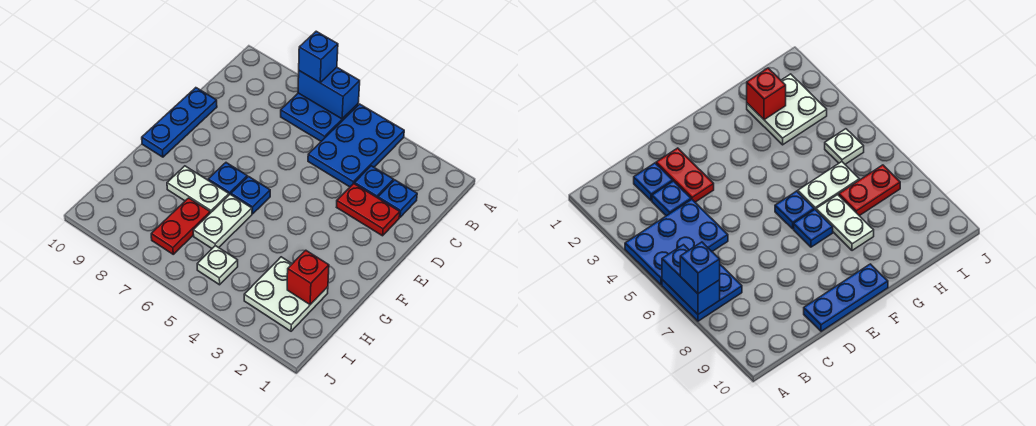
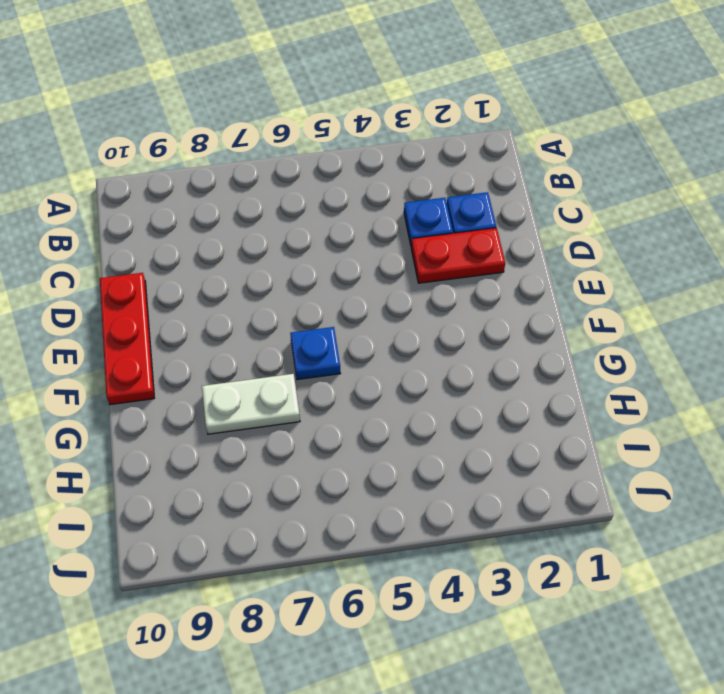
red 1x3 plate [100,273,154,405] -> blue 1x3 plate [142,88,217,157]
none -> blue 2x3 plate [308,104,404,187]
none -> blue 2x2 plate [281,93,358,141]
none -> blue 1x1 plate [208,163,247,195]

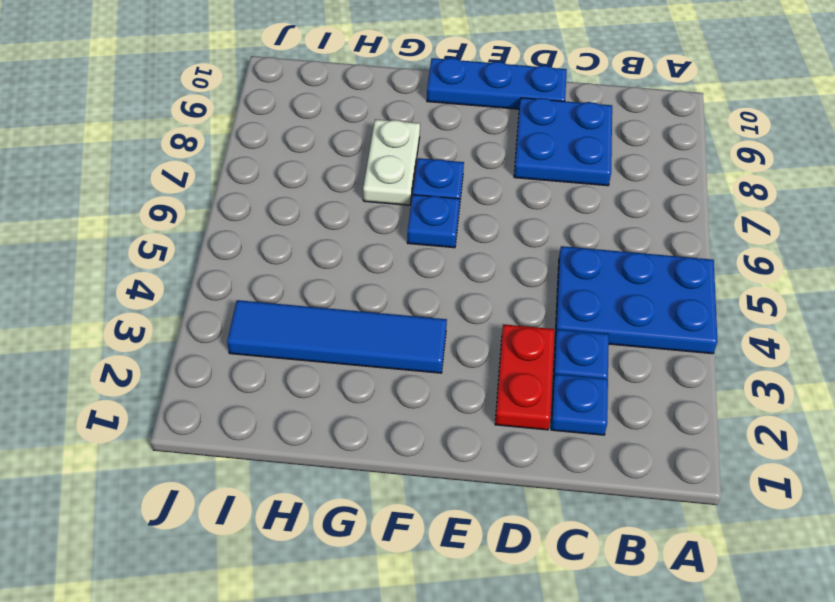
blue 2x2 plate [514,98,612,186] -> blue 2x2 plate moved to [281,93,358,141]
blue 1x4 tile [227,300,447,373] -> white 2x2 plate [244,257,328,331]
none -> white 1x2 plate [193,194,252,248]
none -> red 1x2 plate [151,198,210,254]
none -> white 1x1 plate [197,246,238,285]

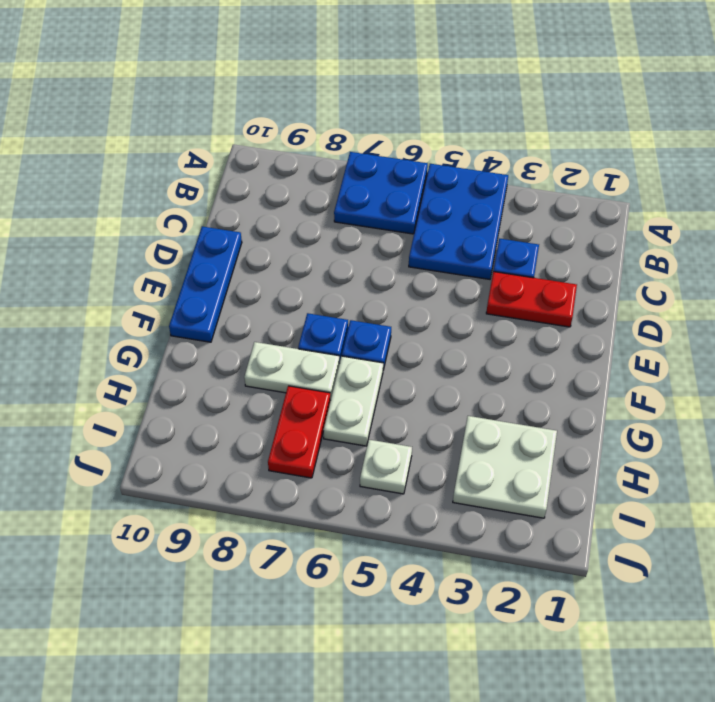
none -> blue 1x1 plate [378,180,417,217]
none -> blue 1x2 brick [298,67,360,119]
none -> red 1x1 brick [287,250,329,305]

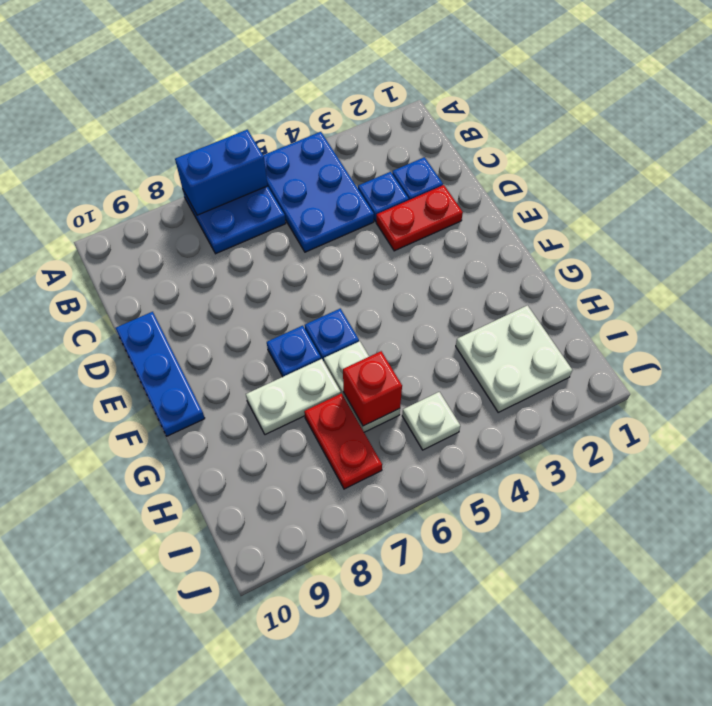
red 1x1 brick [343,351,402,426] -> red 1x1 brick moved to [287,250,329,305]
none -> blue 1x1 brick [299,31,338,83]

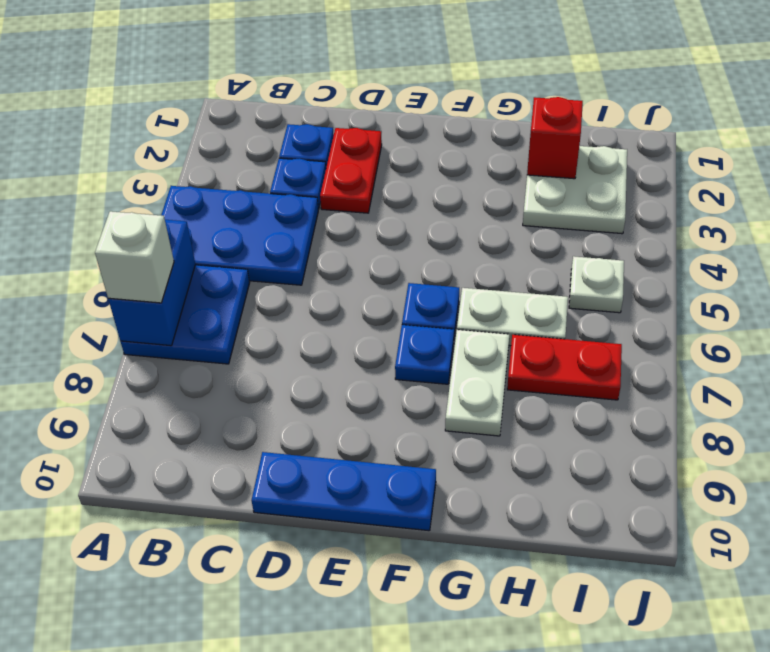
white 1x1 brick [95,211,174,303] -> blue 1x1 brick [299,31,338,83]

